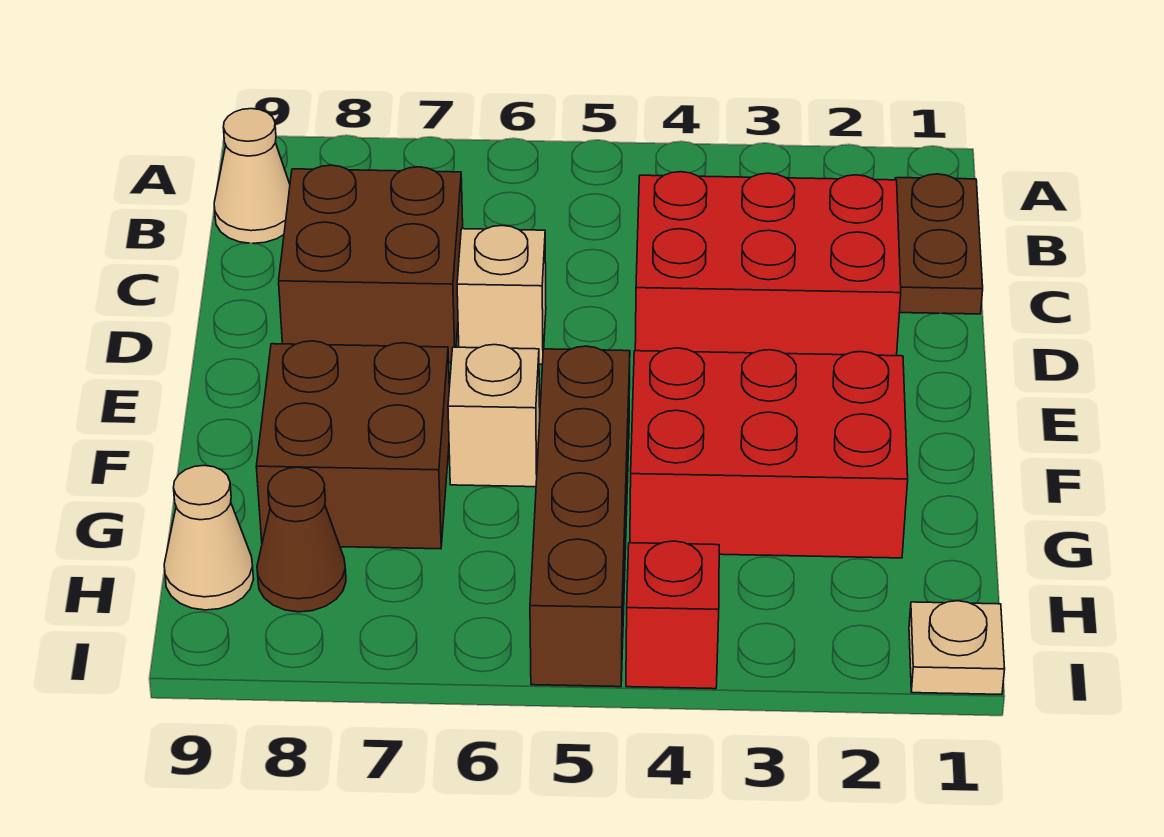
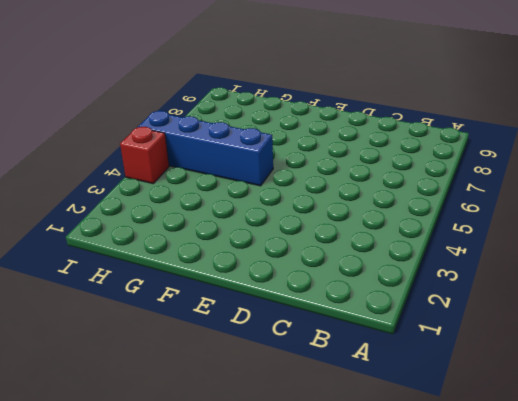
blue 1x4 brick [138,111,273,186] -> brown 1x4 brick [530,346,630,687]
none -> brown 1x2 plate [895,174,983,314]
none -> tan 1x1 cone [214,109,290,243]
none -> red 2x3 brick [635,172,901,356]

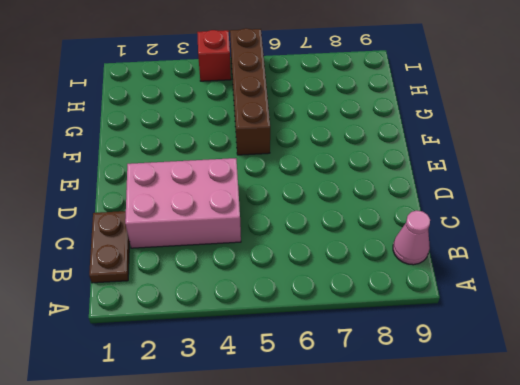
pink 1x1 cone [393,210,430,265] -> tan 1x1 cone [214,109,290,243]
pink 2x3 brick [125,158,241,248] -> red 2x3 brick [635,172,901,356]
none -> brown 2x2 brick [279,165,463,363]
none -> tan 1x1 brick [457,225,546,364]
none -> red 2x3 brick [630,348,908,558]

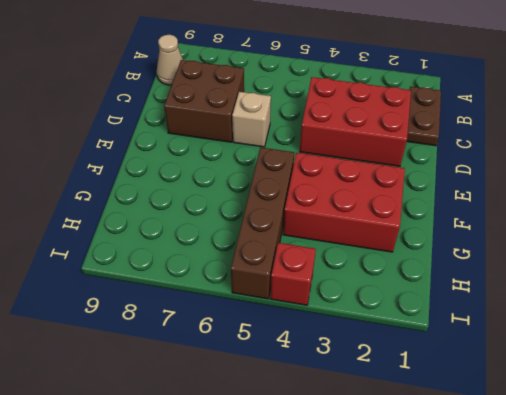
none -> tan 1x1 brick [448,345,540,487]
none -> brown 2x2 brick [256,341,449,549]
none -> brown 1x1 cone [257,467,346,612]

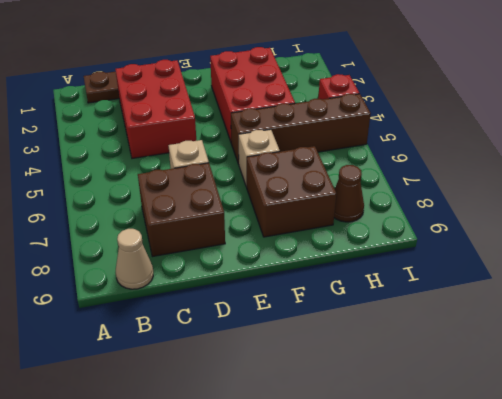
none -> tan 1x1 cone [164,465,253,610]
none -> tan 1x1 plate [909,601,1005,694]

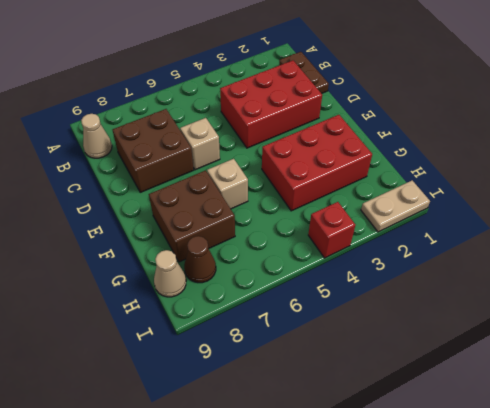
tan 1x2 plate [361,180,430,232] -> tan 1x1 plate [909,601,1005,694]
none -> brown 1x4 brick [530,346,630,687]

